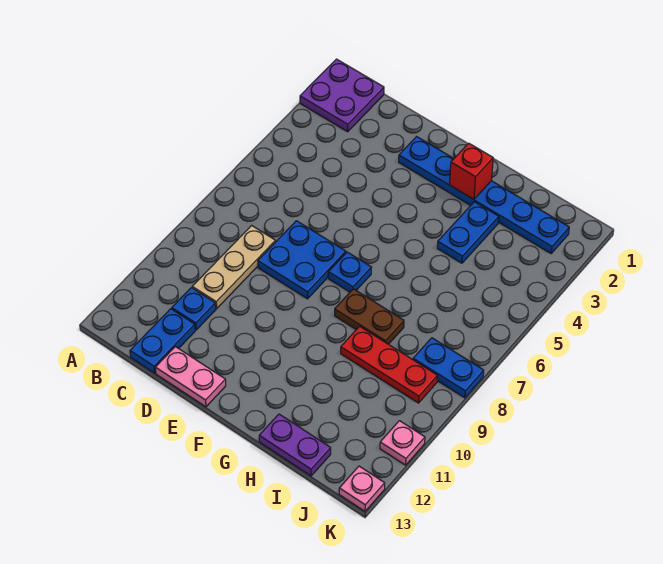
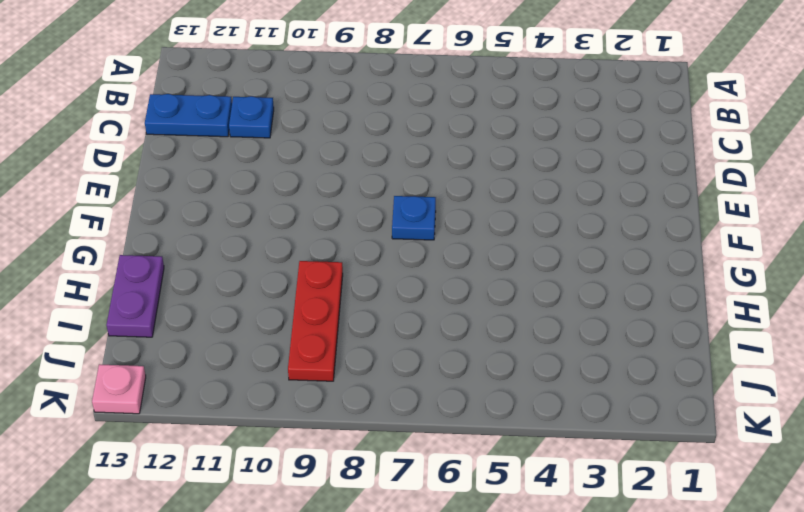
none -> purple 2x2 plate [300,59,384,132]
none -> tan 1x3 plate [192,225,276,309]
none -> blue 2x2 plate [258,221,346,299]

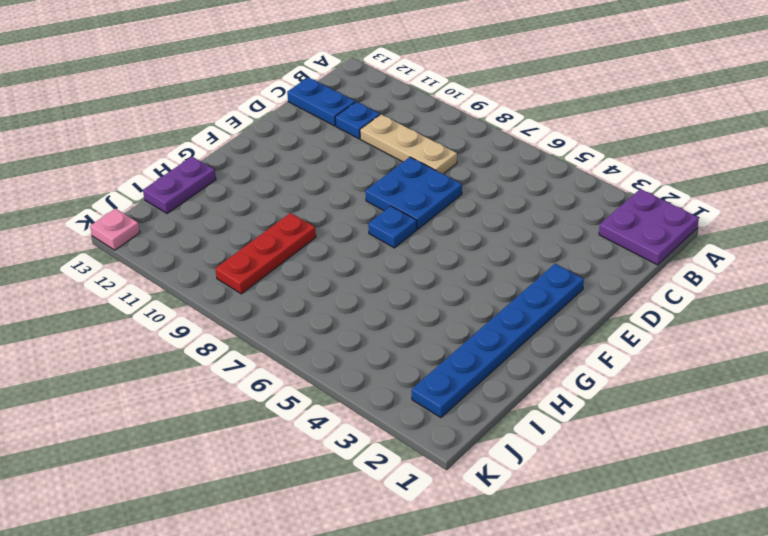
none -> pink 1x2 plate [155,347,226,407]
none -> brown 1x2 plate [335,289,404,344]
none -> blue 1x2 plate [437,202,499,263]

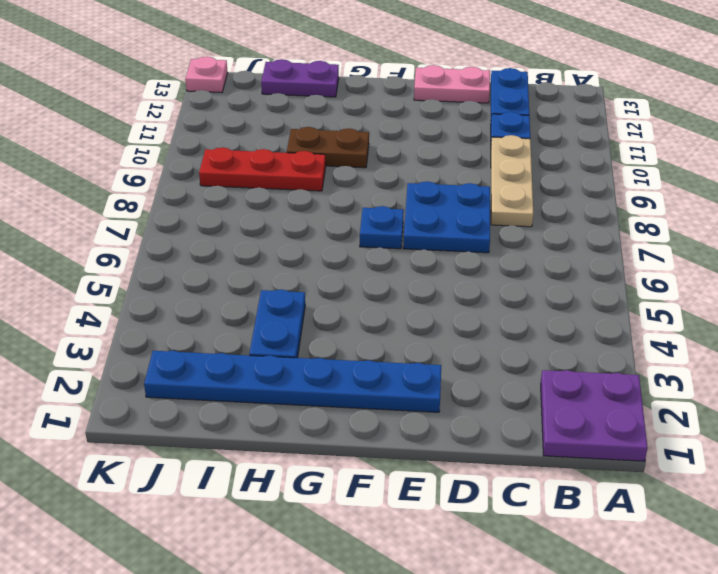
brown 1x2 plate [287,127,369,168] -> brown 1x2 plate moved to [335,289,404,344]
none -> blue 1x2 plate [413,338,484,398]
none -> pink 1x1 plate [380,421,425,465]
none -> red 1x1 brick [450,143,493,200]

